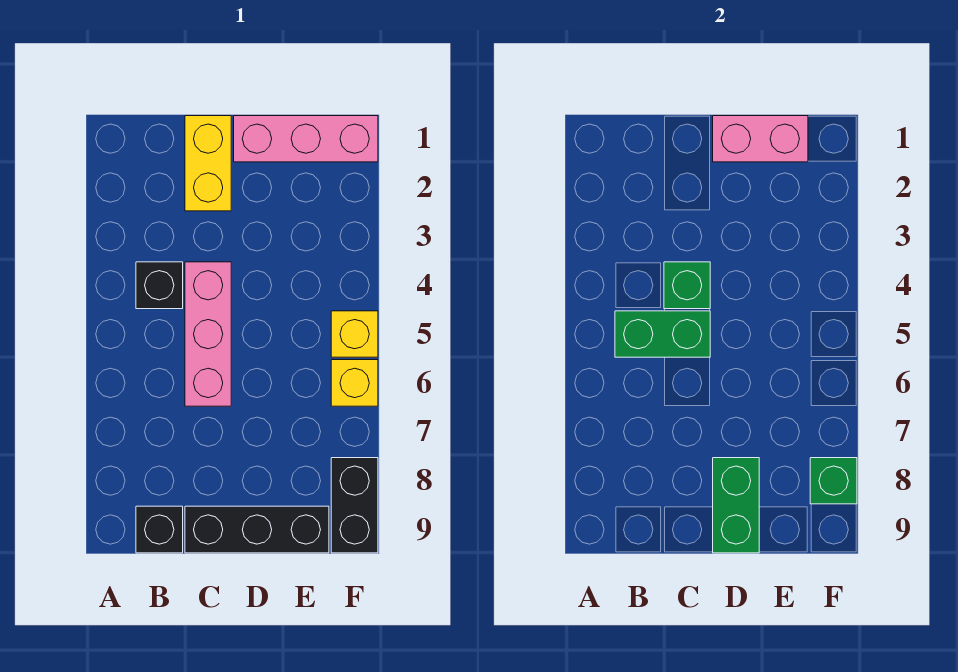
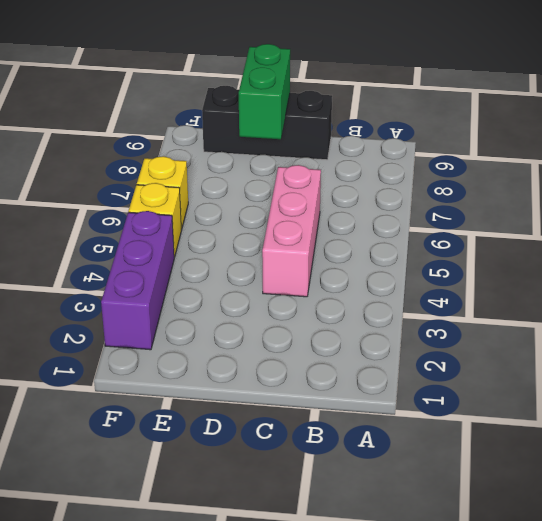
purple 1x3 brick [101,211,174,350] -> none
none -> black 1x1 brick [136,262,183,309]
none -> black 1x1 brick [136,506,183,553]
none -> yellow 1x2 brick [185,116,231,211]

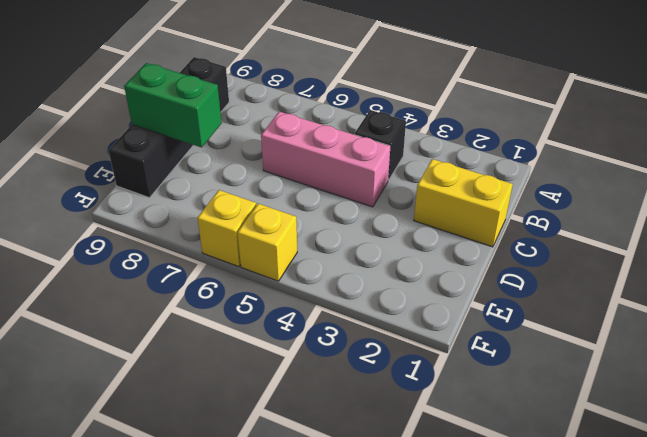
none -> pink 1x3 brick [234,116,378,162]
none -> black 1x2 brick [331,458,378,553]
none -> green 1x2 brick [615,311,710,357]

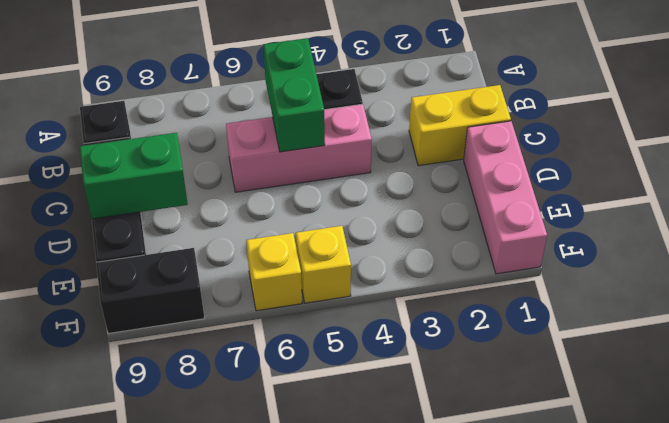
none -> green 1x1 brick [664,262,710,309]
none -> pink 1x2 brick [713,116,808,162]
none -> green 1x1 brick [810,458,857,504]

